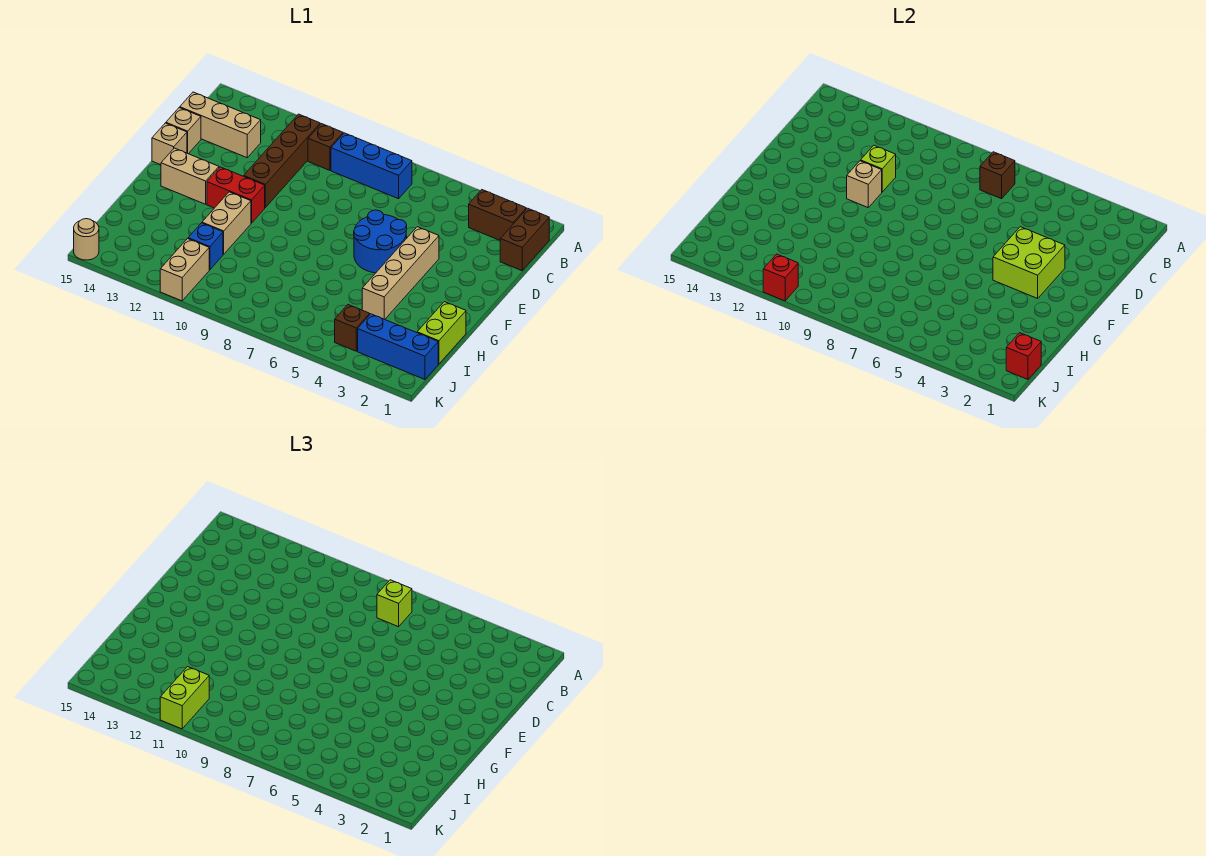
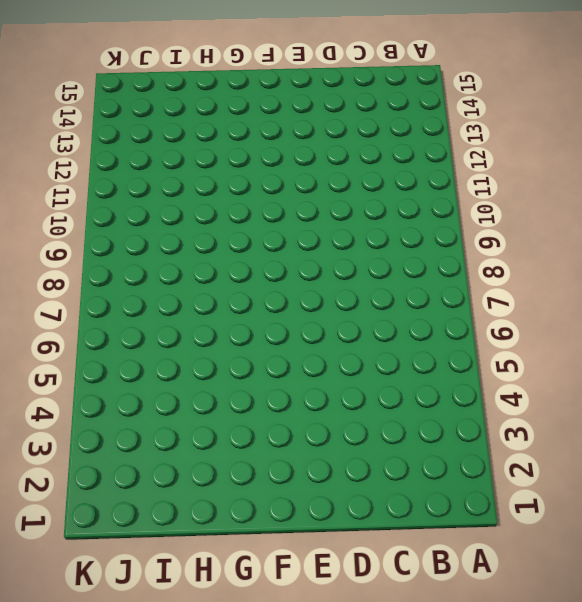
none -> brown 1x2 brick [500,208,549,271]
none -> brown 1x2 brick [469,190,526,240]
none -> blue 1x3 brick [331,133,412,199]

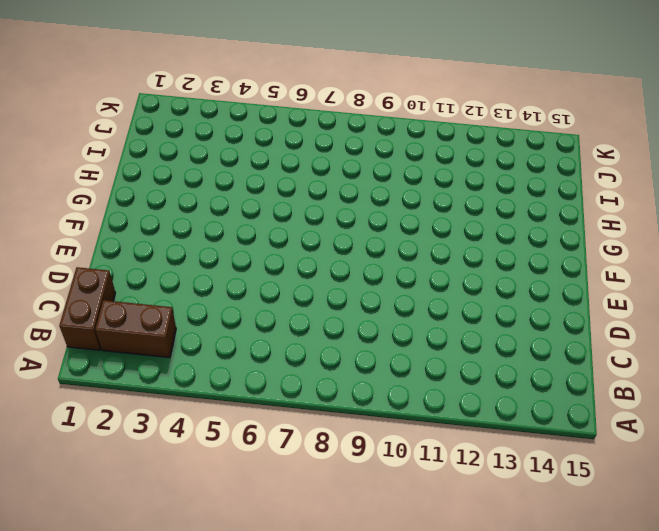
none -> blue 1x3 brick [331,133,412,199]
none -> brown 1x1 brick [308,124,343,170]
none -> brown 1x4 brick [244,114,320,207]

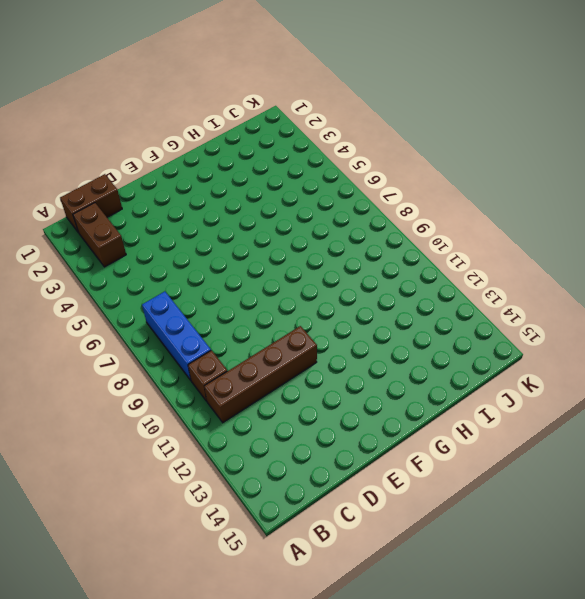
none -> tan 1x3 brick [180,92,261,158]
none -> tan 1x1 brick [166,108,201,154]
none -> tan 1x4 brick [362,227,439,319]

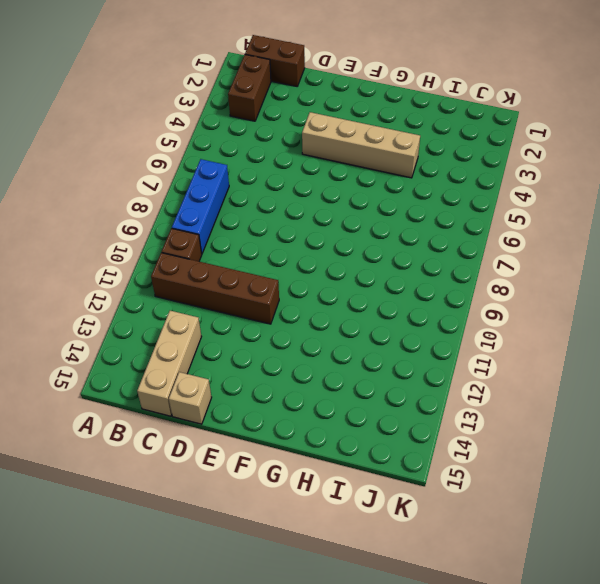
none -> blue 2x2 round brick [354,210,407,273]
none -> tan 1x1 brick [152,123,187,165]
none -> red 1x2 brick [207,167,265,223]

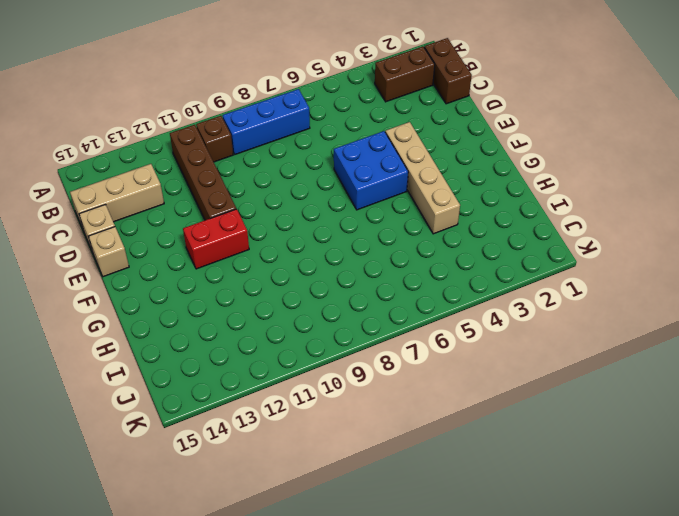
blue 2x2 brick [334,131,408,210] -> blue 2x2 round brick [354,210,407,273]
none -> tan 1x2 brick [161,148,219,204]
none -> tan 1x2 brick [202,192,251,254]
none -> lime 1x2 brick [417,302,466,364]

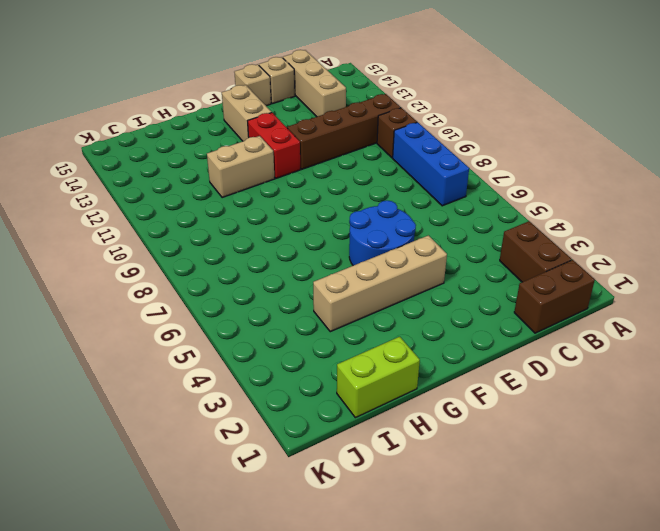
none -> blue 1x1 brick [188,223,223,270]
none -> blue 1x3 brick [358,314,438,379]
none -> brown 1x1 brick [335,305,370,351]

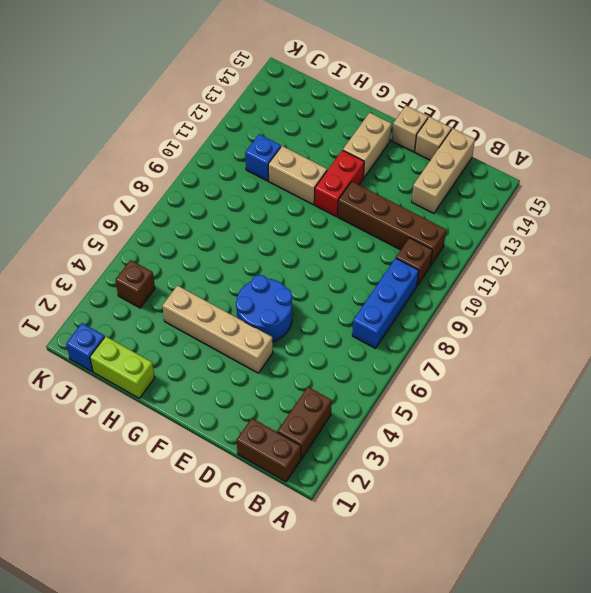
blue 1x1 brick [66,323,105,371] -> blue 1x3 brick [358,314,438,379]
none -> tan 1x2 brick [160,239,209,301]
none -> tan 1x1 round brick [74,219,99,260]
none -> brown 1x1 brick [980,152,1015,199]

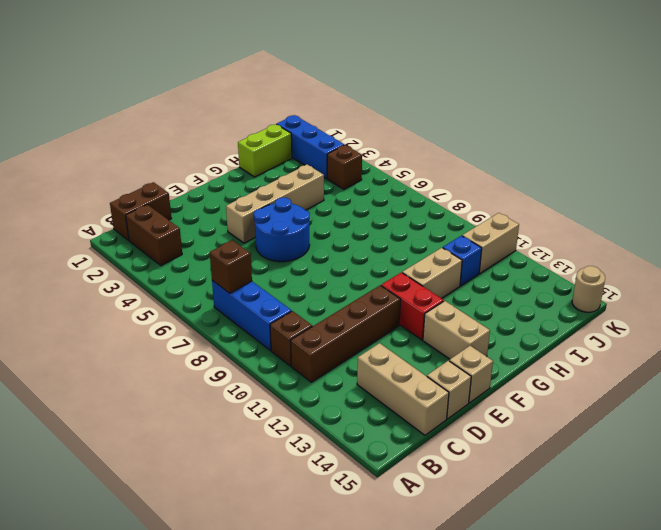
none -> lime 1x1 brick [861,145,896,192]
none -> lime 2x2 brick [993,227,1065,298]
none -> tan 1x1 brick [847,161,882,207]

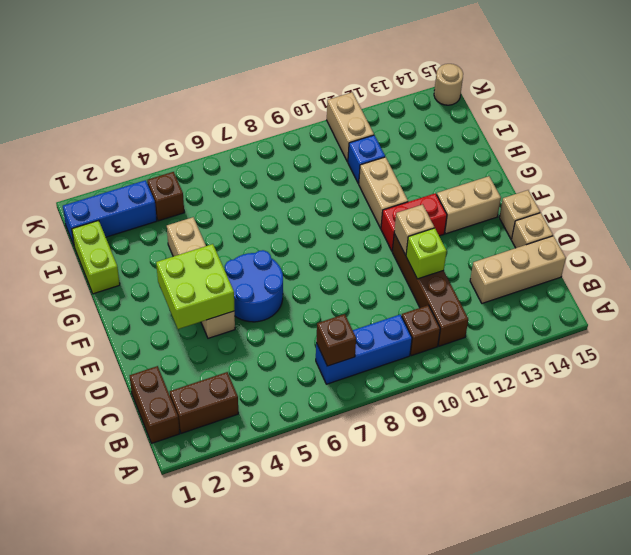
none -> red 1x1 brick [1006,333,1041,379]
none -> red 1x1 brick [763,254,798,301]
none -> lime 1x1 brick [377,580,412,627]

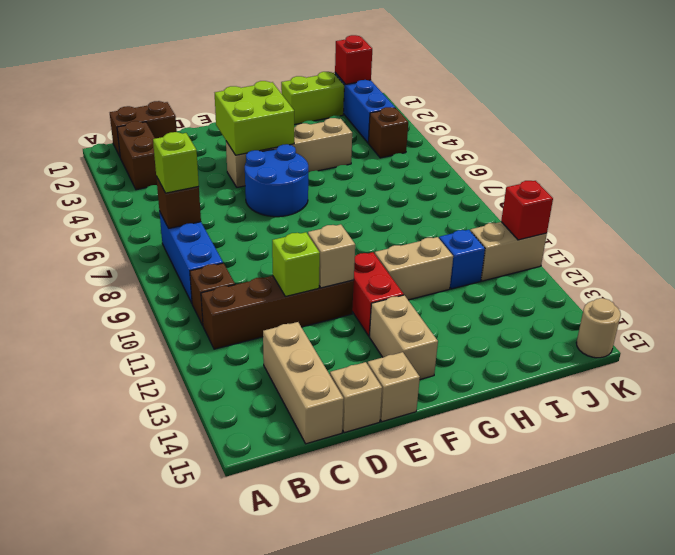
none -> lime 1x2 brick [160,667,209,729]

